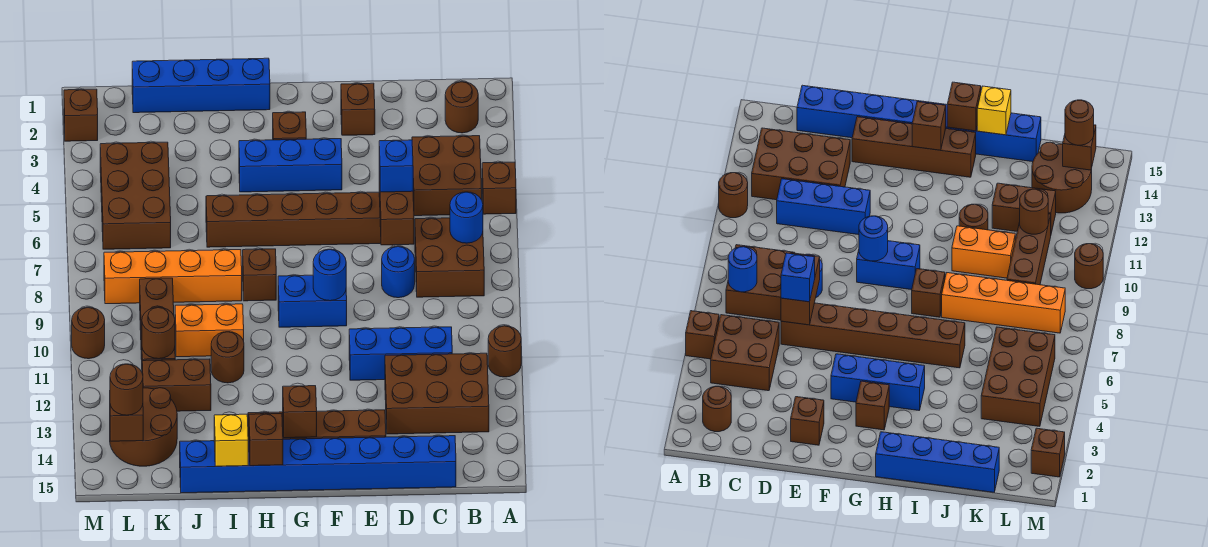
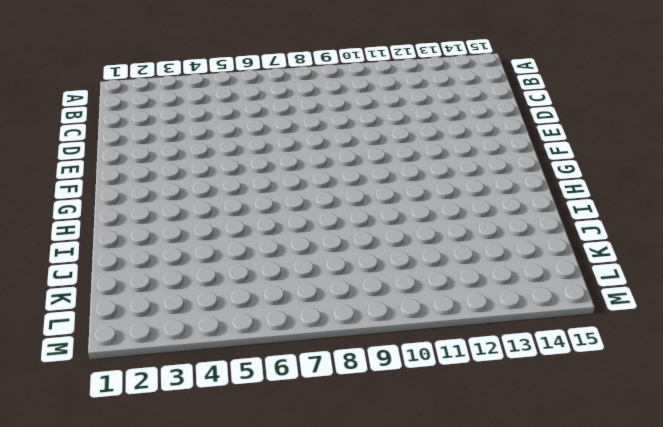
none -> brown 1x1 brick [482,162,516,214]
none -> brown 1x1 round brick [488,326,521,377]
none -> brown 1x1 round brick [445,82,478,133]
none -> brown 2x2 brick [412,136,482,216]

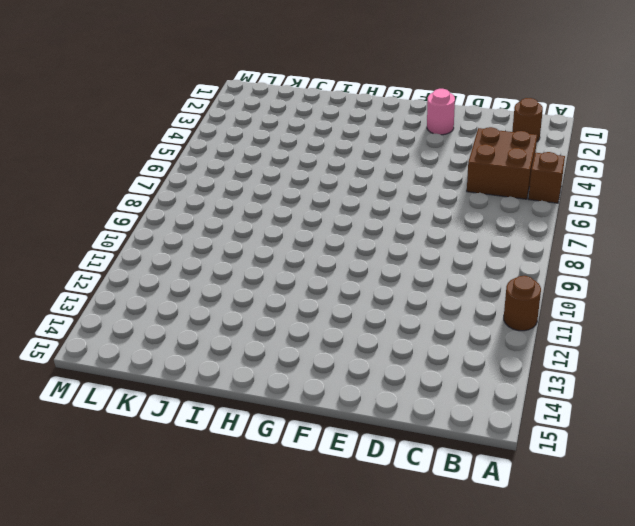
pink 1x1 round brick [427,89,455,135] -> brown 1x1 brick [341,83,375,135]
none -> brown 2x2 brick [415,218,484,297]
none -> brown 2x3 brick [385,353,489,434]
none -> blue 1x3 brick [349,327,452,380]
none -> blue 1x8 brick [180,436,456,493]

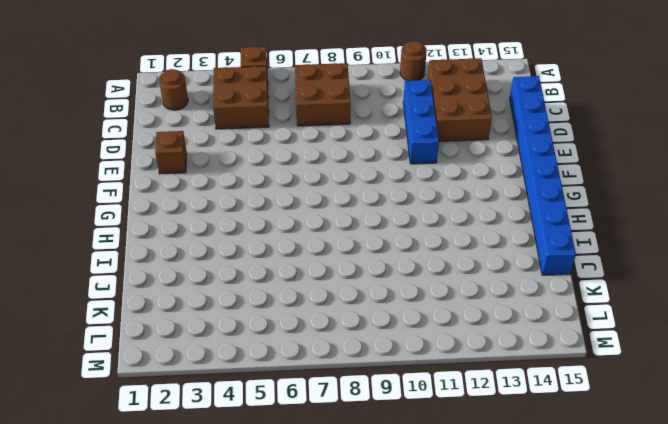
none -> brown 1x6 brick [206,192,381,247]
none -> blue 1x1 round brick [382,246,415,298]
none -> brown 1x4 brick [248,410,386,440]
none -> blue 1x3 brick [239,139,342,192]

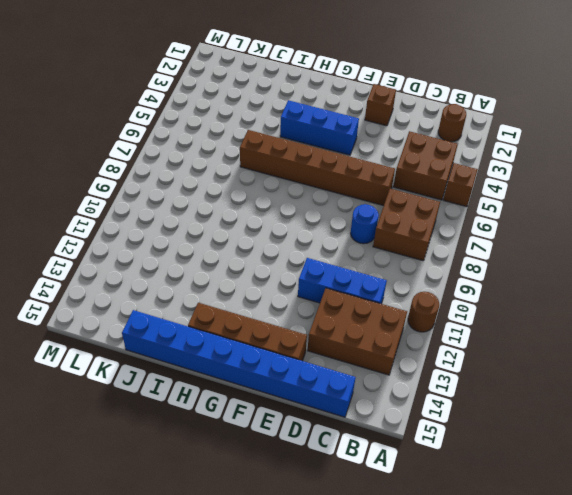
none -> blue 1x2 brick [278,275,347,327]
none -> brown 1x1 brick [273,112,306,140]
none -> blue 1x4 brick [132,58,270,113]
none -> brown 1x1 brick [243,249,276,301]

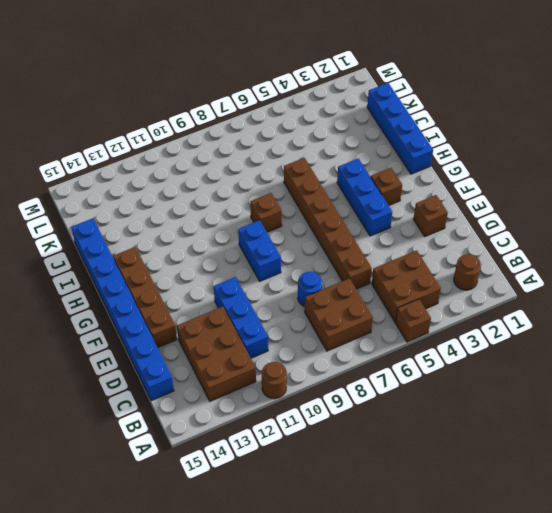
none -> orange 1x4 brick [104,250,242,304]
none -> orange 1x2 brick [175,304,244,357]
none -> brown 1x1 round brick [211,332,244,383]
none -> brown 1x2 brick [142,359,211,411]

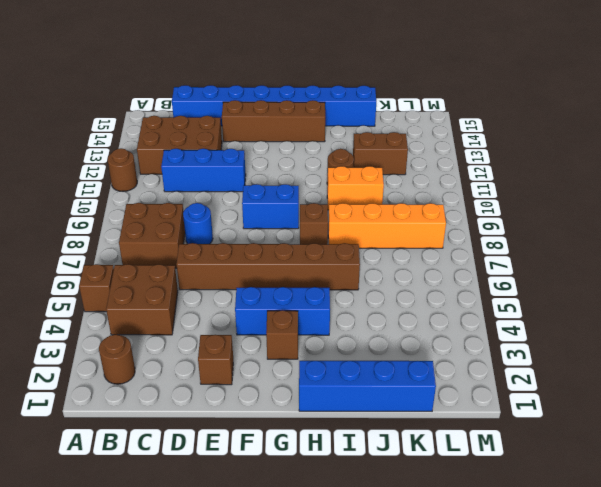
none -> brown 2x3 brick [100,142,171,249]
none -> brown 1x3 brick [140,278,175,361]
none -> brown 2x2 round brick [110,388,177,466]
none -> brown 1x1 brick [64,89,98,141]

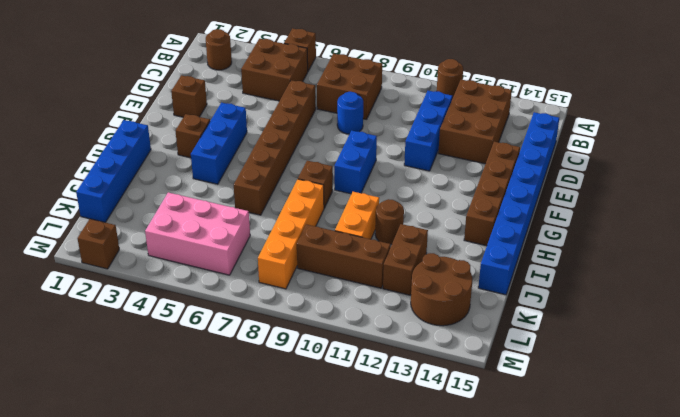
pink 2x3 brick [145,192,250,275] -> brown 2x3 brick [100,142,171,249]
none -> brown 1x1 round brick [72,307,105,359]
none -> blue 1x1 round brick [450,192,483,243]
none -> brown 1x2 brick [379,172,414,245]
none -> blue 1x1 round brick [313,249,346,301]

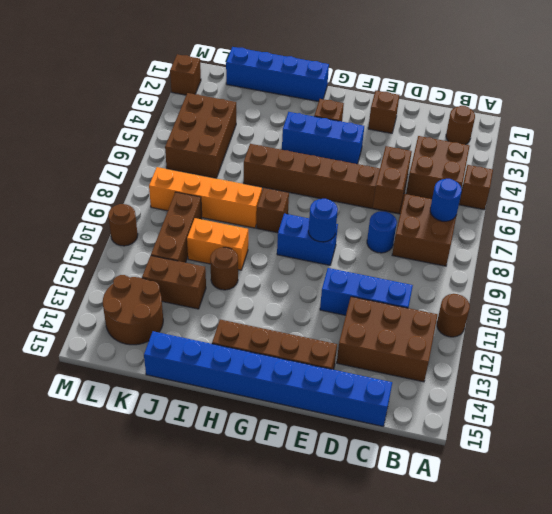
none -> brown 1x1 brick [283,386,317,438]
none -> brown 1x1 brick [249,414,283,466]
none -> yellow 1x1 brick [214,414,248,466]
none -> brown 1x1 round brick [142,307,175,359]

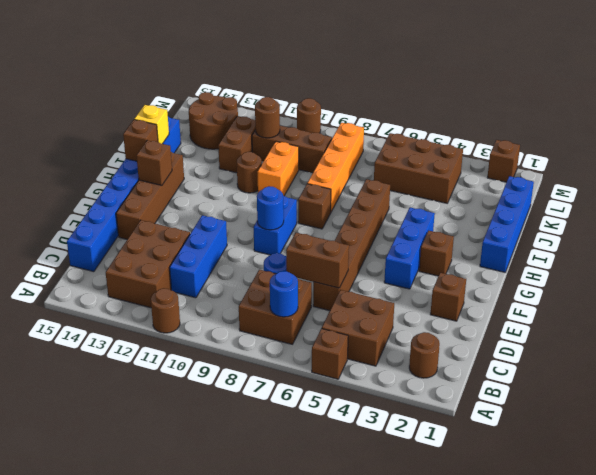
none -> brown 1x1 brick [110,405,143,441]
none -> blue 1x1 brick [379,140,413,192]
none -> brown 1x1 round brick [110,364,143,415]

